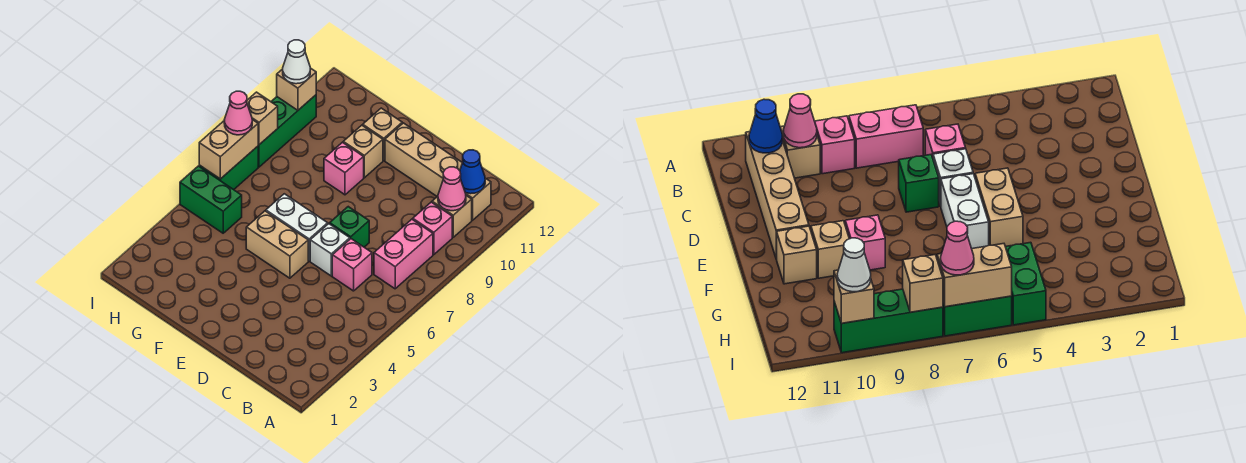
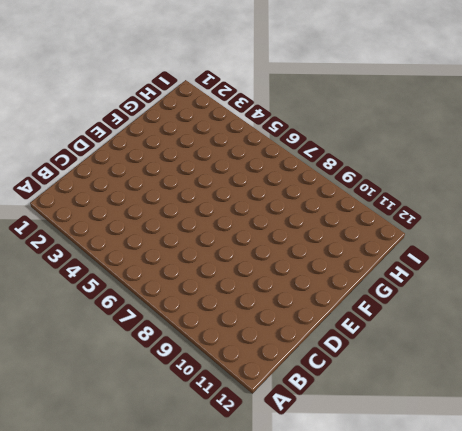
none -> pink 1x2 brick [374,219,433,289]
none -> pink 1x1 brick [413,202,452,254]
none -> tan 1x1 brick [432,196,472,237]

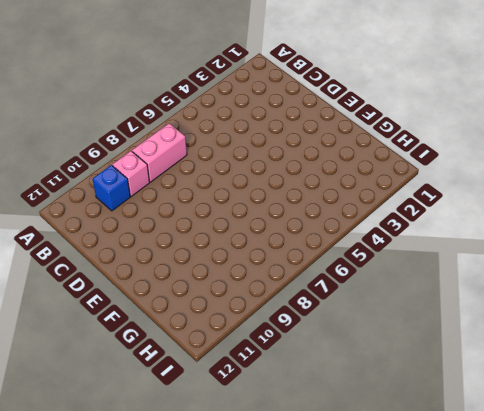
blue 1x1 brick [93,165,130,211] -> tan 1x1 brick [432,196,472,237]
none -> tan 1x4 brick [385,123,491,220]
none -> pink 1x1 brick [332,239,372,291]
none -> white 1x1 brick [310,224,350,276]

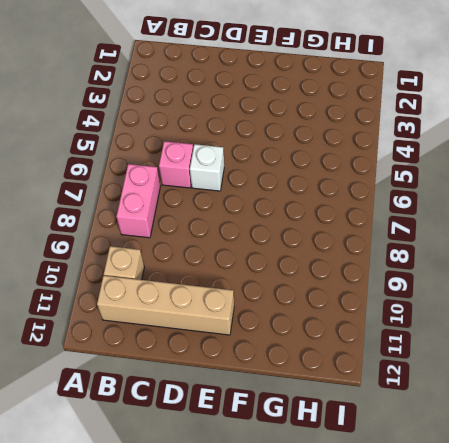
none -> pink 1x1 brick [413,202,452,254]
none -> green 1x1 brick [330,207,369,247]
none -> tan 1x2 brick [246,211,308,278]

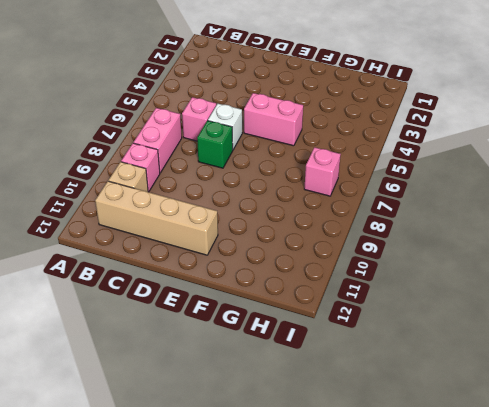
pink 1x2 brick [244,93,303,146] -> tan 1x2 brick [246,211,308,278]
pink 1x1 brick [304,147,341,196] -> pink 1x1 brick moved to [324,142,364,195]
none -> white 1x2 brick [266,194,328,261]
none -> tan 1x1 brick [343,125,383,178]
none -> tan 1x1 brick [363,108,402,161]

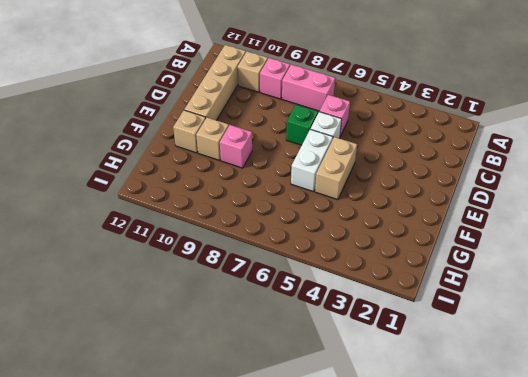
none -> green 1x2 brick [180,166,242,233]
none -> green 1x2 brick [199,146,258,190]
none -> green 1x3 brick [258,95,316,167]

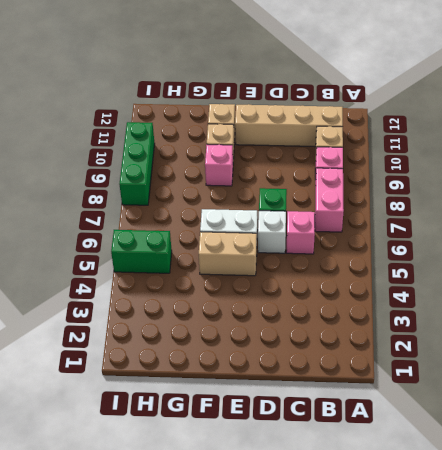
none -> green 1x2 brick [199,146,258,190]
none -> pink 1x1 cone [438,167,466,211]
none -> blue 1x1 cone [460,150,485,194]

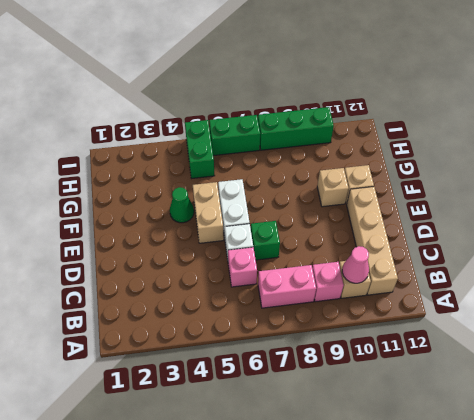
green 1x1 cone [170,187,194,223] -> none
none -> pink 1x1 brick [324,142,364,195]
none -> blue 1x1 cone [460,150,485,194]
none -> tan 1x2 brick [199,120,258,179]

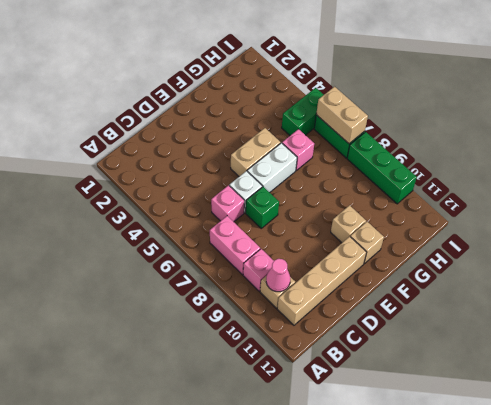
pink 1x1 brick [282,129,314,170] -> pink 1x1 brick moved to [324,142,364,195]
none -> blue 1x1 cone [460,150,485,194]
none -> tan 1x1 brick [247,92,278,145]
none -> tan 1x1 brick [277,68,316,110]

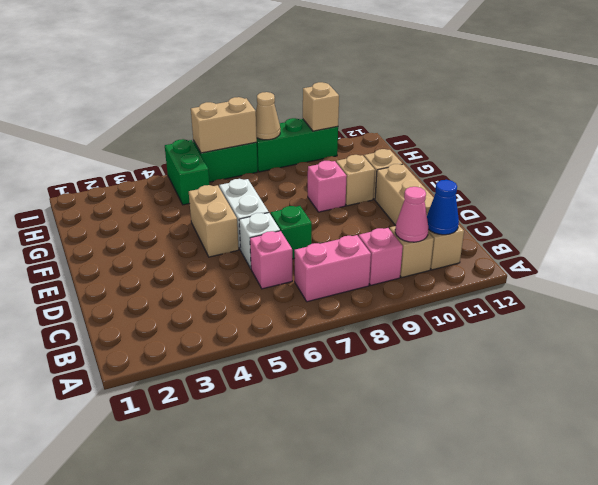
tan 1x1 cone [256,92,280,140] -> tan 1x1 brick [247,92,278,145]
none -> pink 1x1 cone [224,91,252,135]
none -> white 1x1 cone [283,40,310,84]

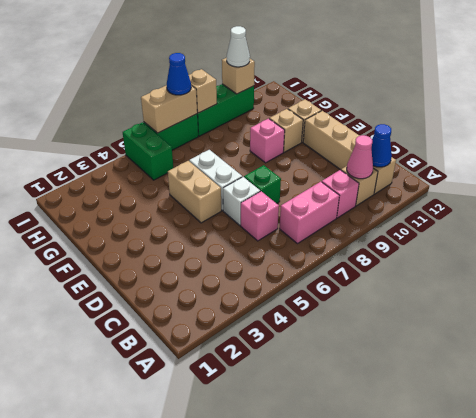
blue 1x1 cone [167,53,191,95] -> pink 1x1 cone [224,91,252,135]

